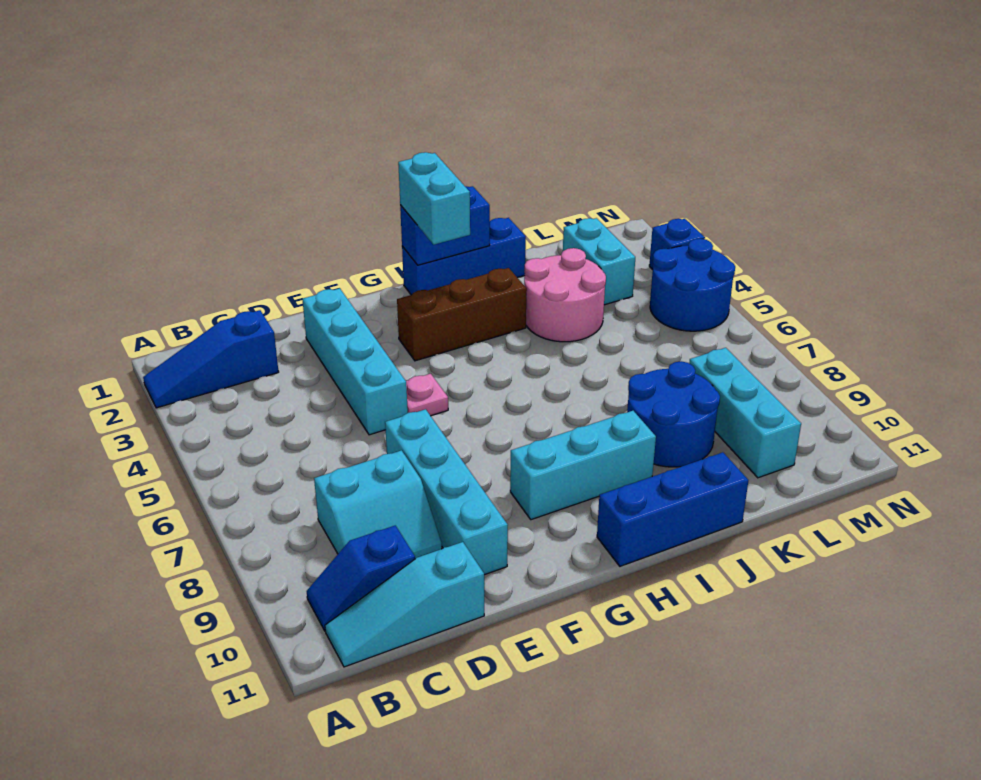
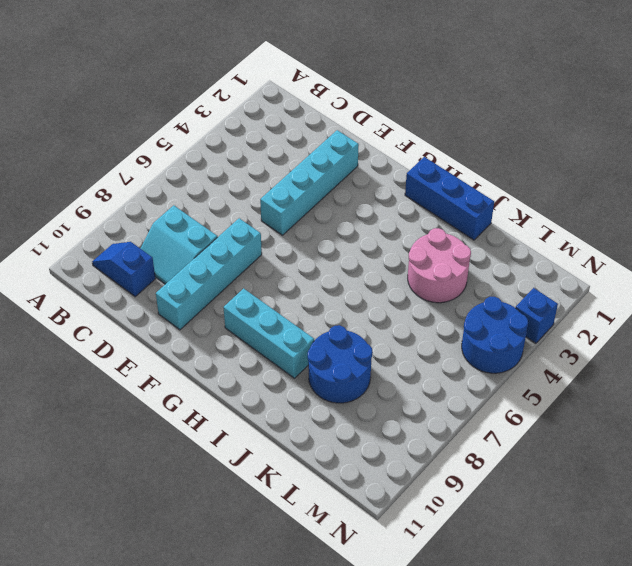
none -> blue 1x3 slope [143,310,279,408]
none -> cyan 1x3 slope [325,542,484,667]
none -> pink 1x1 plate [406,374,448,416]

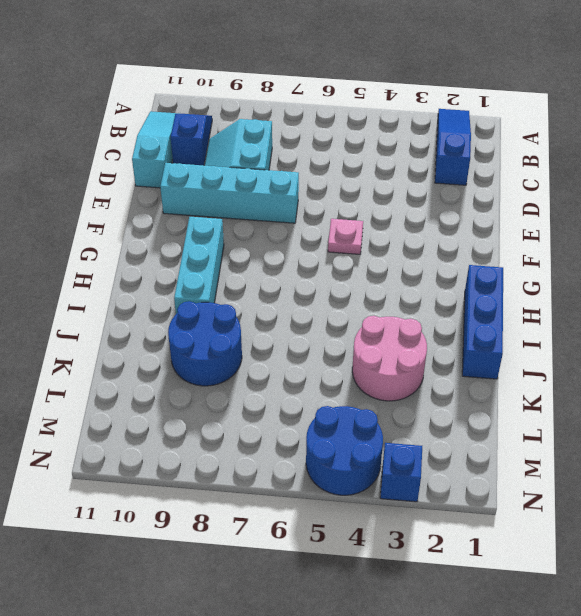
none -> cyan 1x4 brick [302,288,408,435]
none -> brown 1x3 brick [397,268,527,361]
none -> blue 1x3 brick [597,452,748,566]

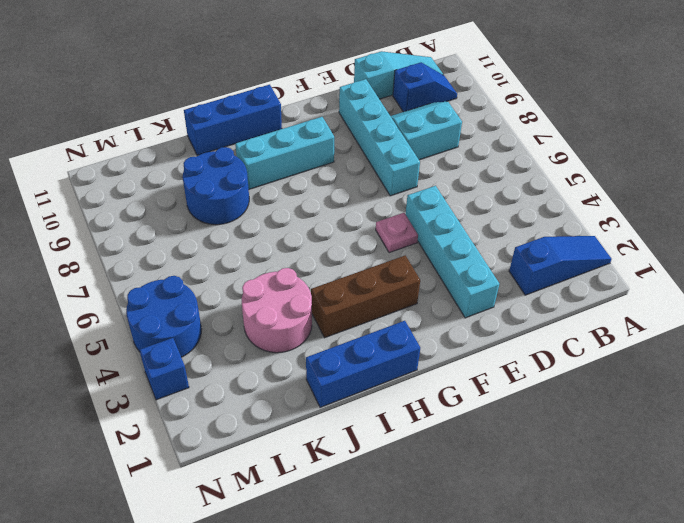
none -> cyan 1x2 brick [563,218,635,305]
none -> cyan 1x3 brick [689,348,801,478]
none -> blue 1x2 brick [400,186,490,265]

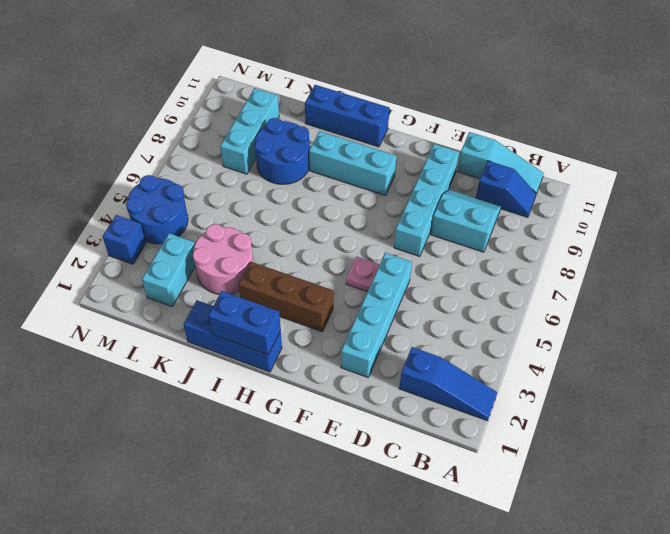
none -> cyan 1x2 brick [398,152,470,245]

